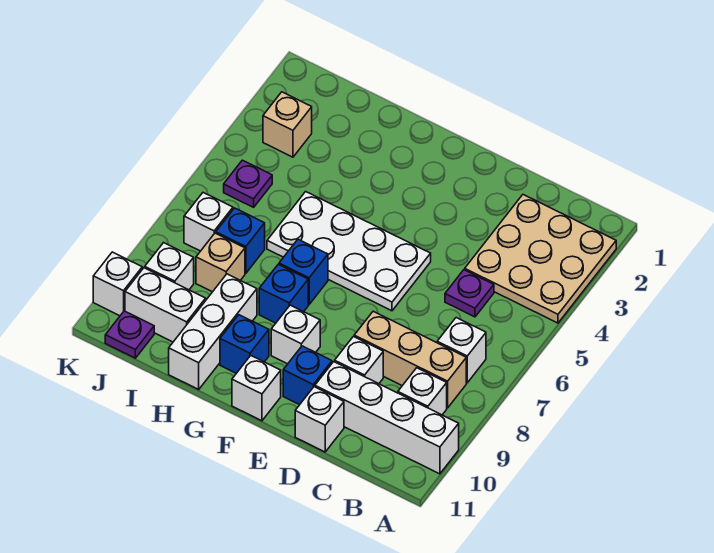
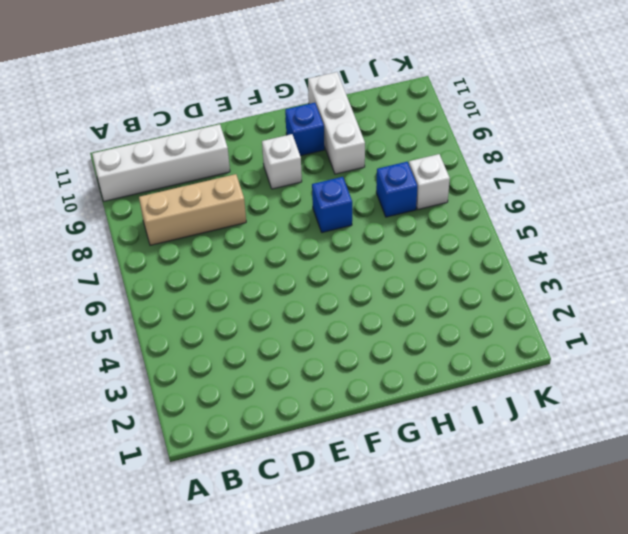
none -> tan 3x3 plate [465,195,616,323]
none -> white 1x1 brick [437,318,486,383]
none -> white 1x1 brick [398,368,447,415]

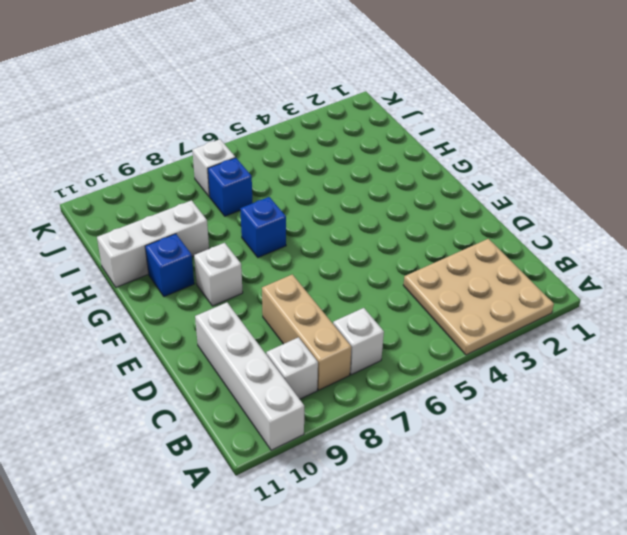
none -> purple 1x1 plate [445,270,494,317]
none -> white 1x1 brick [335,337,383,384]
none -> white 1x1 brick [295,387,344,452]

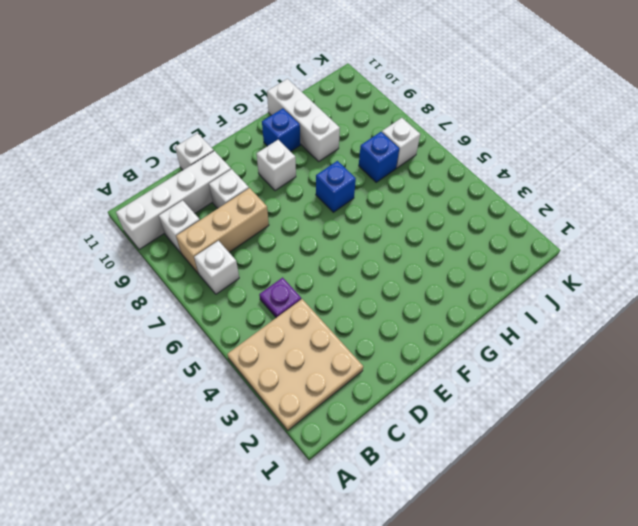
none -> white 2x4 plate [267,192,431,311]
none -> blue 1x1 brick [283,346,332,405]
none -> white 1x1 brick [232,356,281,421]

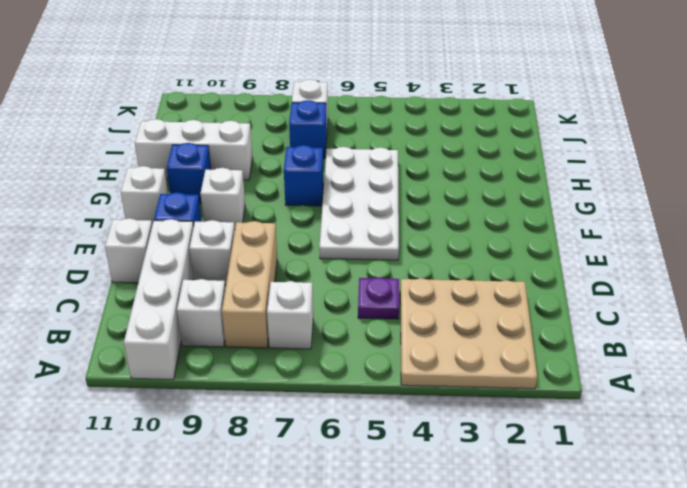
none -> blue 1x1 brick [259,264,308,323]
none -> tan 1x1 brick [196,233,245,292]
none -> white 1x2 brick [125,268,206,342]

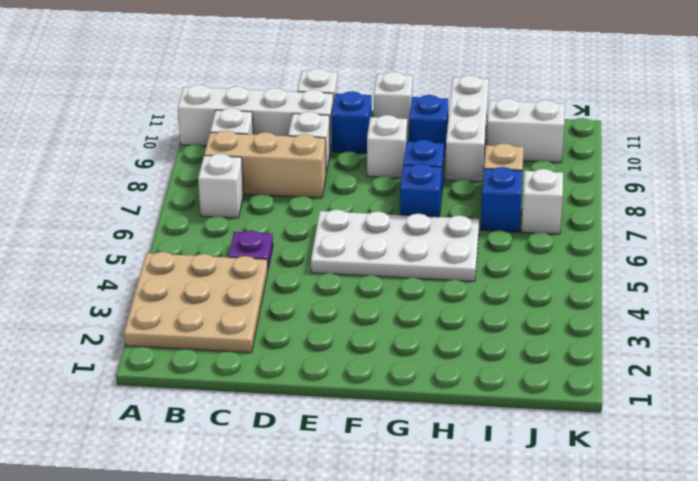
none -> tan 1x1 brick [263,92,312,157]
none -> purple 1x1 plate [224,160,272,207]
none -> white 1x1 brick [145,243,194,290]

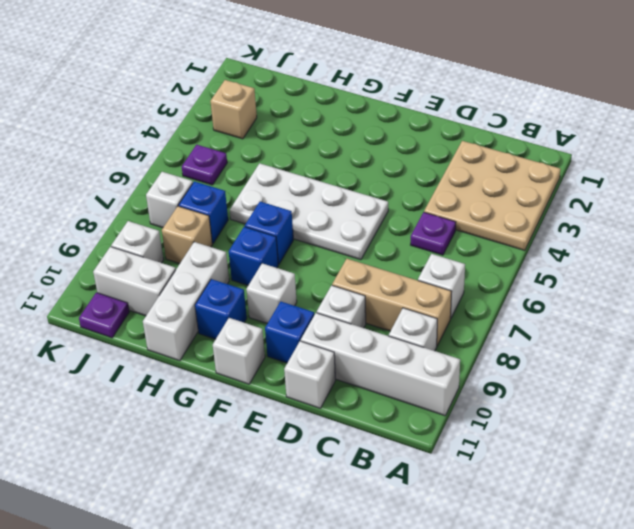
none -> white 1x1 brick [93,252,142,316]

